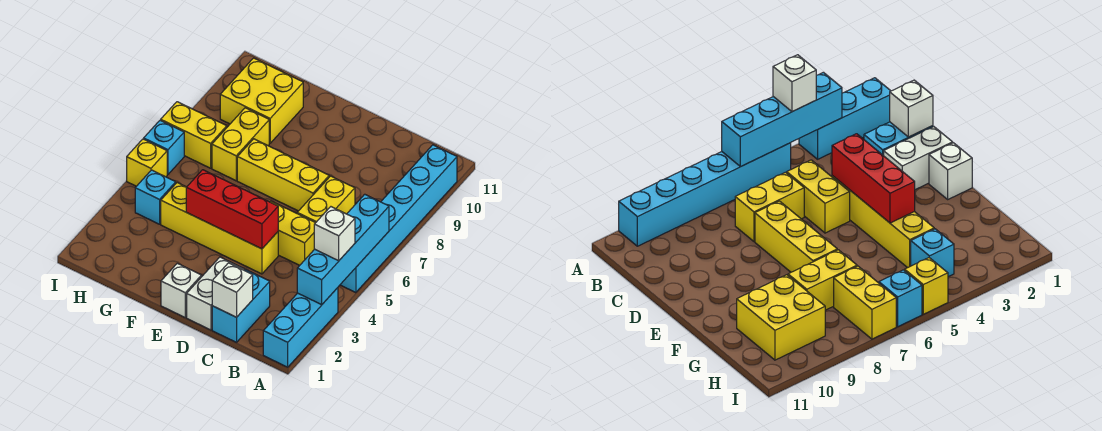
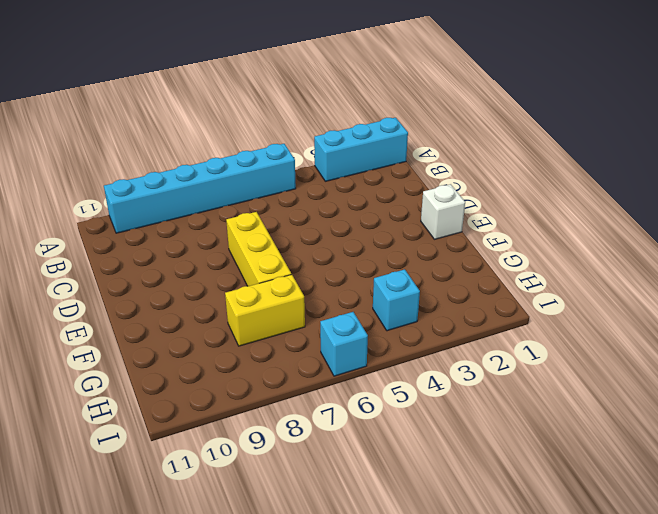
none -> cyan 1x2 brick [212,270,270,342]
none -> yellow 1x2 brick [270,201,315,265]
none -> yellow 1x2 brick [297,176,355,223]

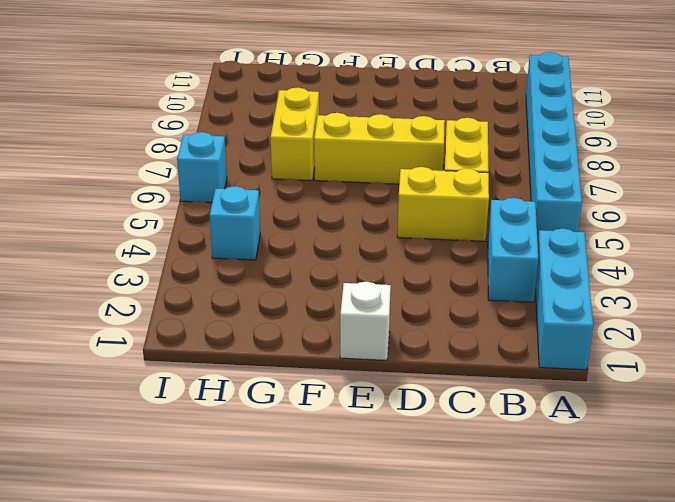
cyan 1x2 brick [488,198,538,302] -> cyan 1x2 brick moved to [212,270,270,342]
none -> white 1x2 brick [187,257,244,330]
none -> yellow 1x4 brick [161,183,278,274]
none -> yellow 2x2 brick [220,58,303,143]

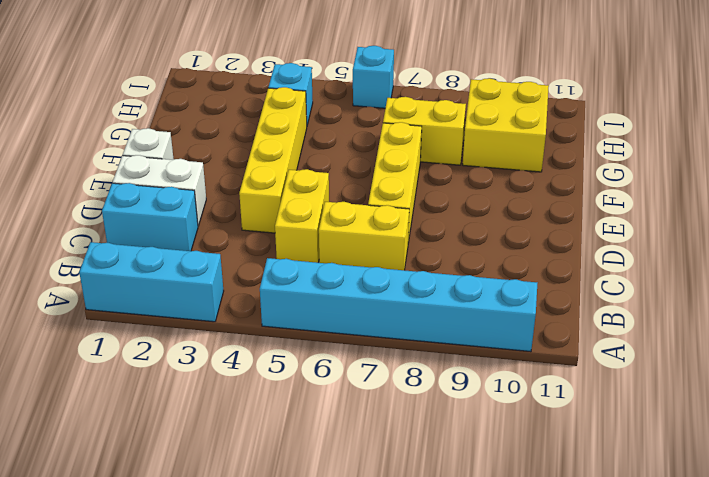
none -> yellow 1x2 brick [161,102,227,168]
none -> yellow 1x1 brick [127,139,167,186]
none -> cyan 1x4 brick [297,194,389,305]

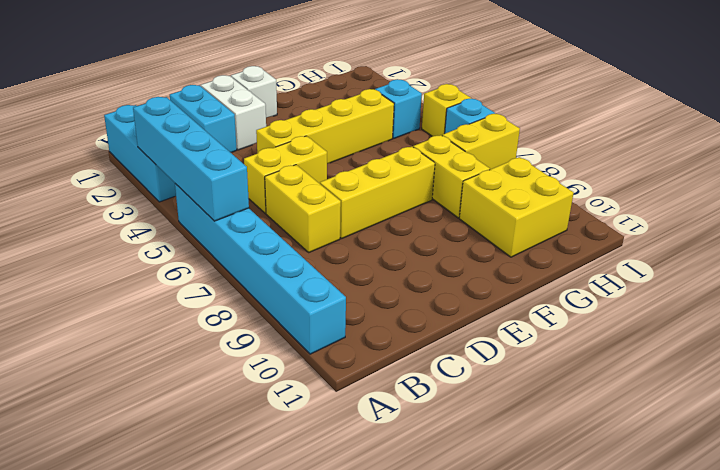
none -> white 1x1 brick [212,263,253,317]
none -> red 1x3 brick [186,170,278,249]
none -> white 1x1 brick [314,207,355,261]

